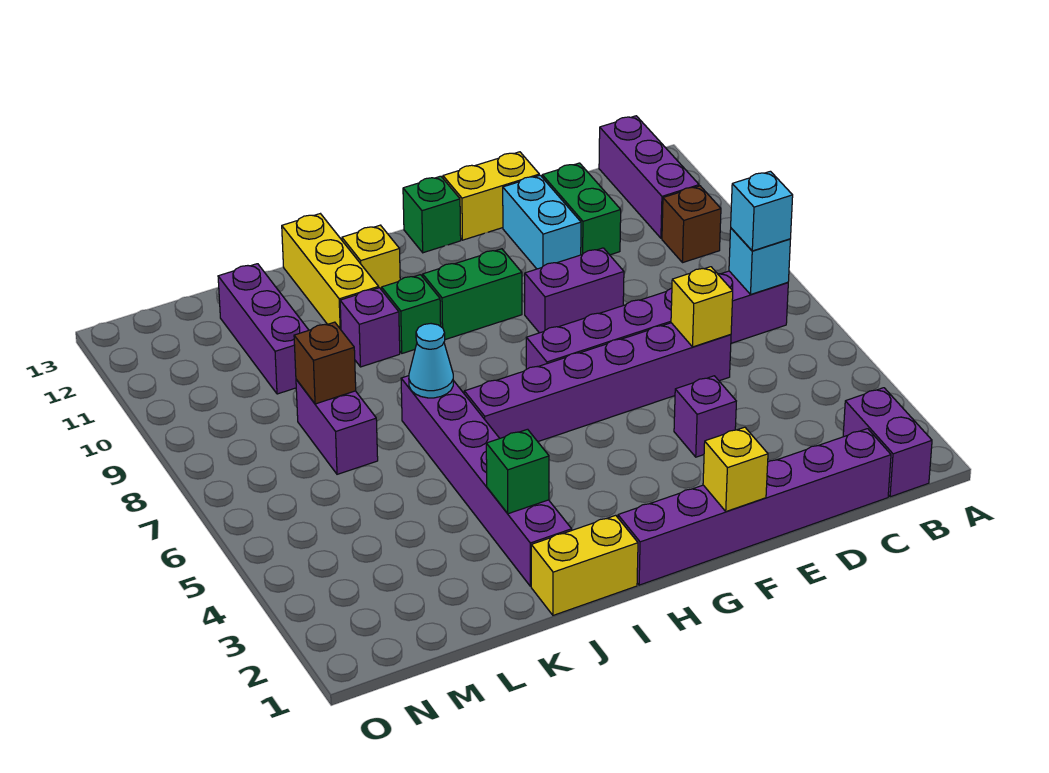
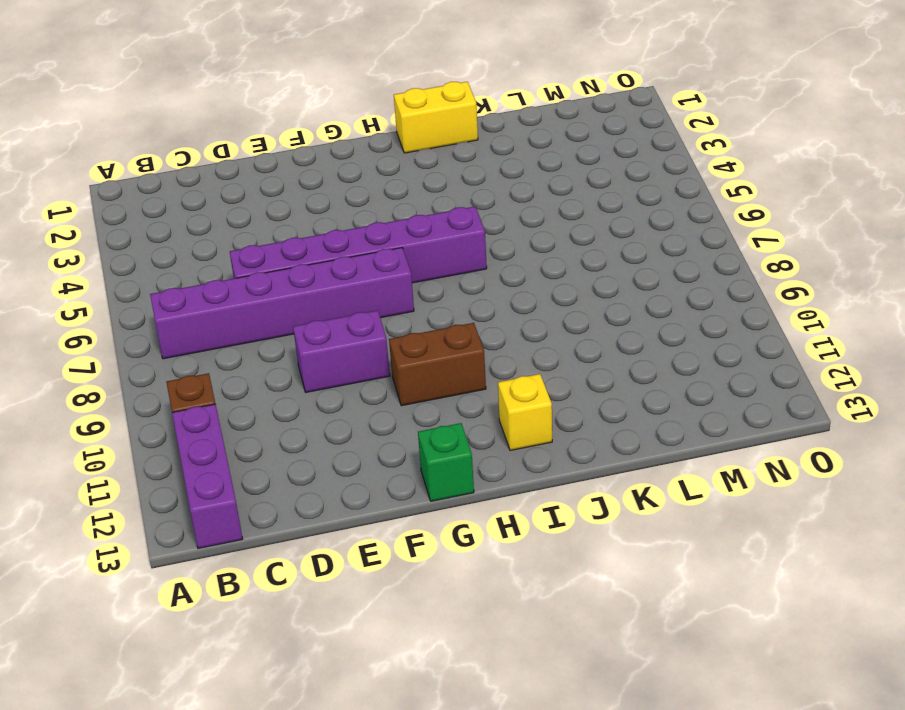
brown 1x2 brick [389,323,486,406] -> green 1x2 brick [423,249,522,340]
none -> purple 1x2 brick [843,388,932,497]
none -> purple 1x6 brick [618,429,891,585]
none -> green 1x2 brick [542,163,621,255]

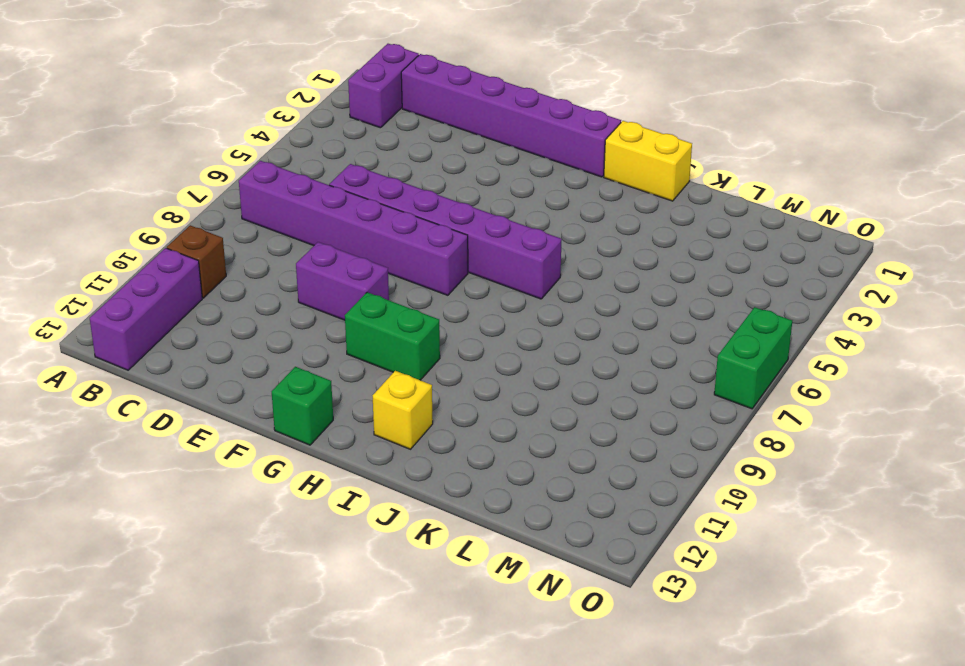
green 1x2 brick [714,307,792,409] -> green 1x2 brick moved to [542,163,621,255]
none -> purple 1x1 brick [674,376,736,457]
none -> cyan 1x2 brick [503,175,581,269]
none -> yellow 1x2 brick [443,152,539,240]

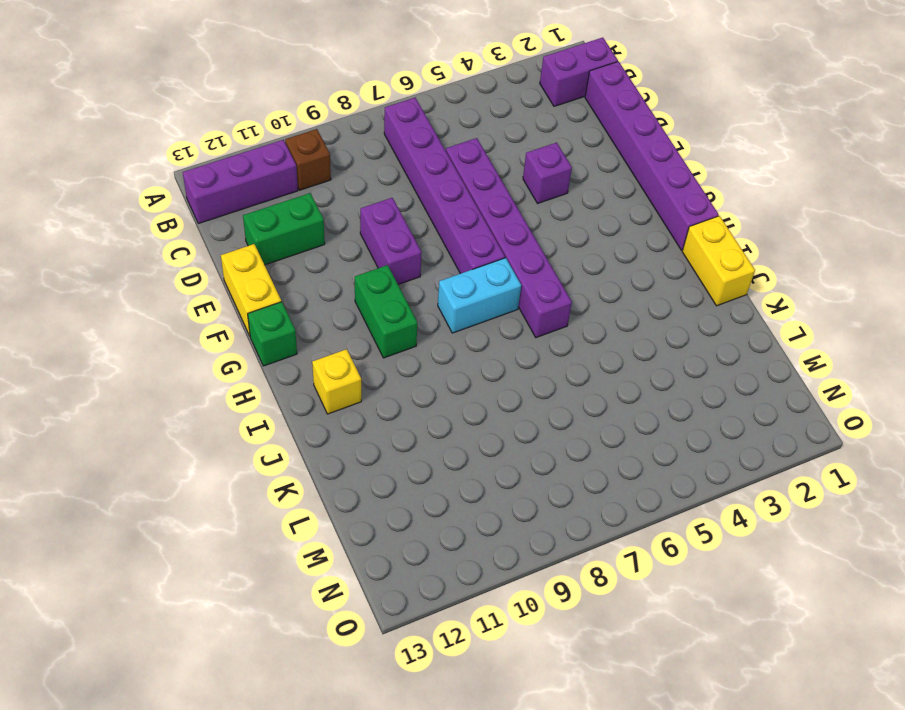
cyan 1x2 brick [438,258,521,333] -> cyan 1x2 brick moved to [503,175,581,269]
none -> green 1x1 brick [382,275,441,353]
none -> purple 1x6 brick [401,376,572,586]
none -> purple 1x1 brick [340,288,400,367]

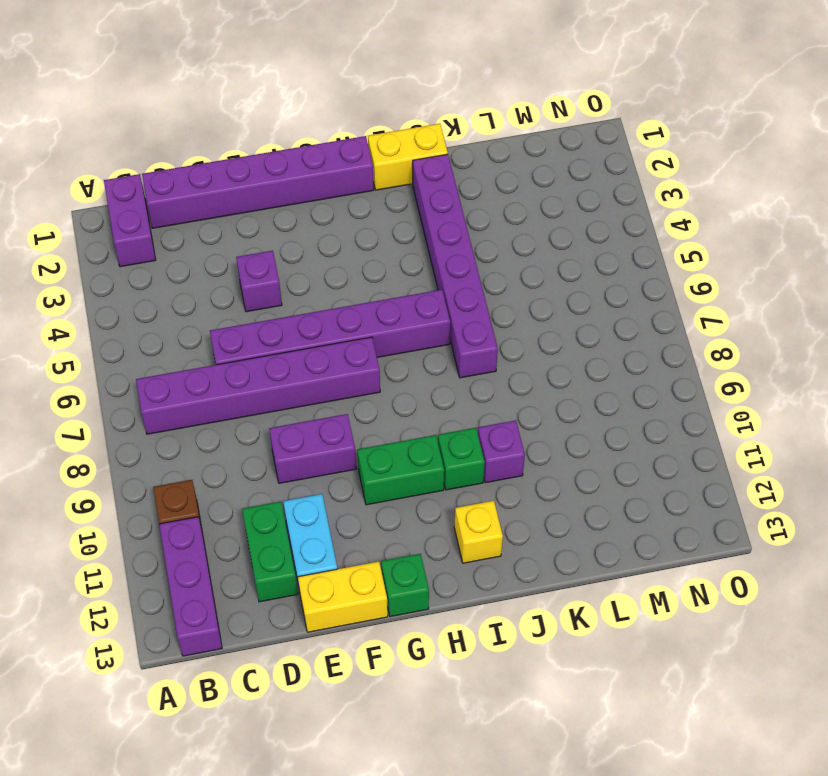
none -> yellow 1x3 brick [282,214,379,329]
none -> purple 1x2 brick [296,379,378,474]
none -> purple 1x3 brick [218,264,309,394]

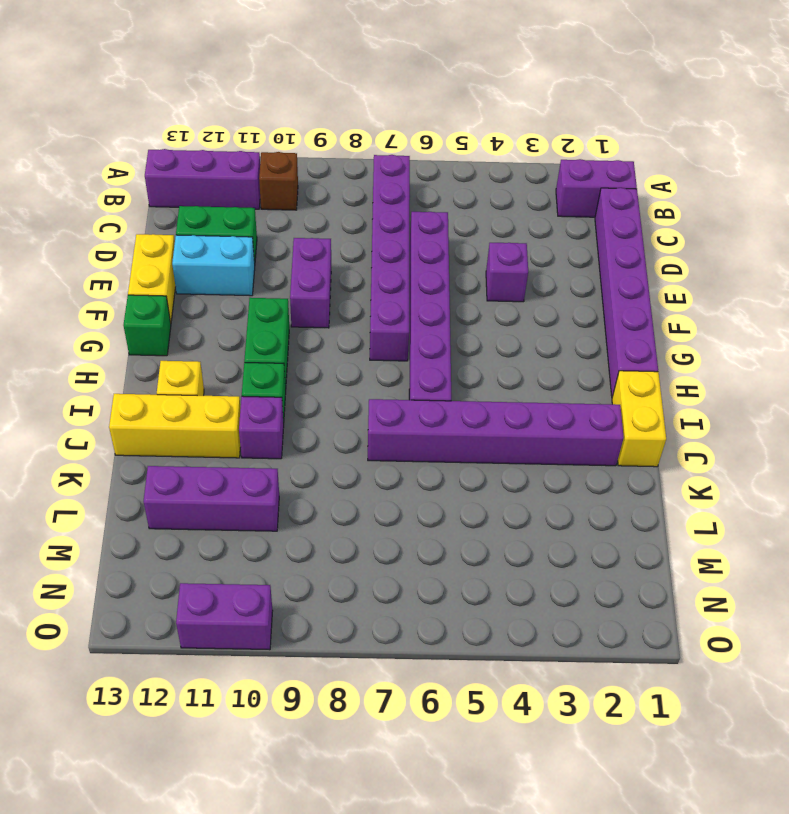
purple 1x2 brick [176,583,273,650] -> purple 1x2 brick moved to [296,379,378,474]
none -> cyan 1x1 brick [729,228,790,294]
none -> yellow 1x1 brick [671,267,733,347]
none -> yellow 1x1 brick [703,427,768,511]

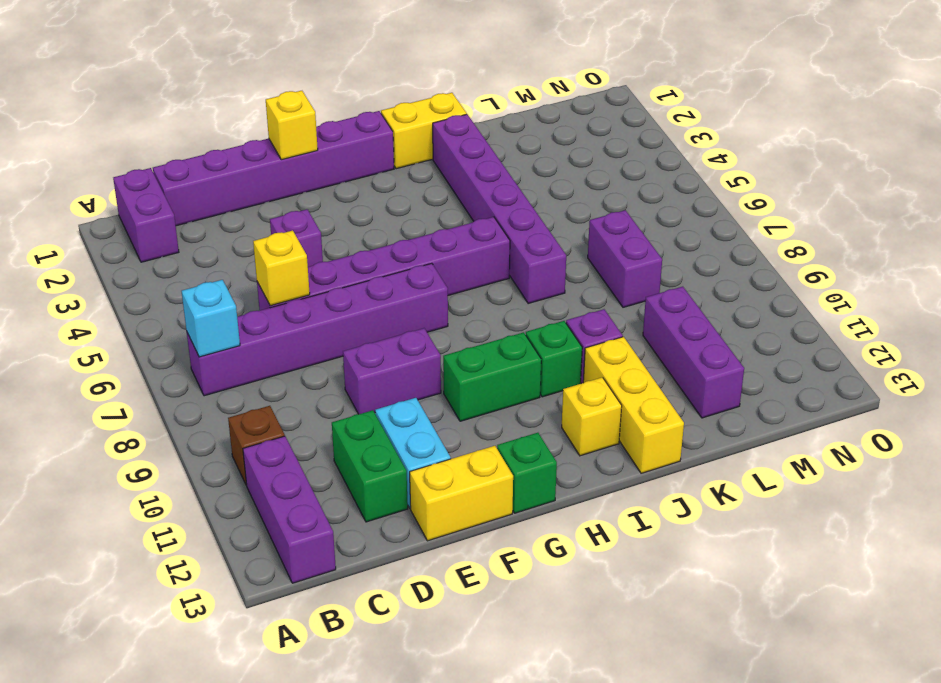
none -> green 1x1 brick [486,429,549,514]
none -> cyan 1x1 cone [409,324,453,398]
none -> brown 1x1 brick [294,322,356,404]

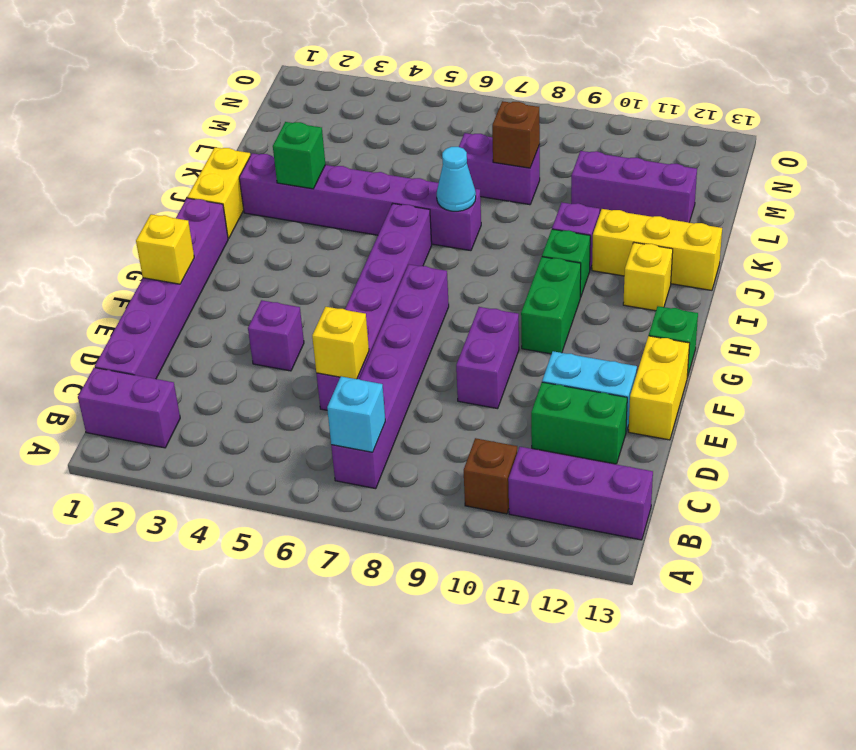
none -> cyan 1x1 brick [731,171,793,251]

